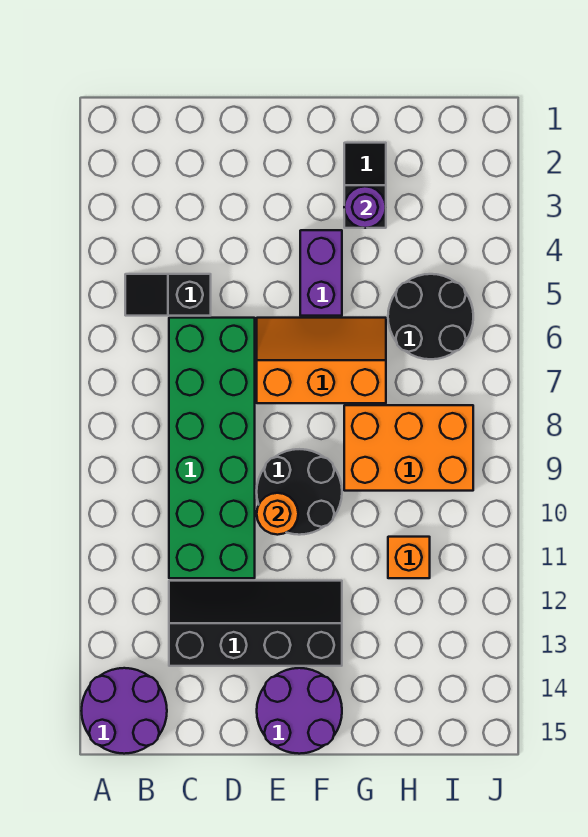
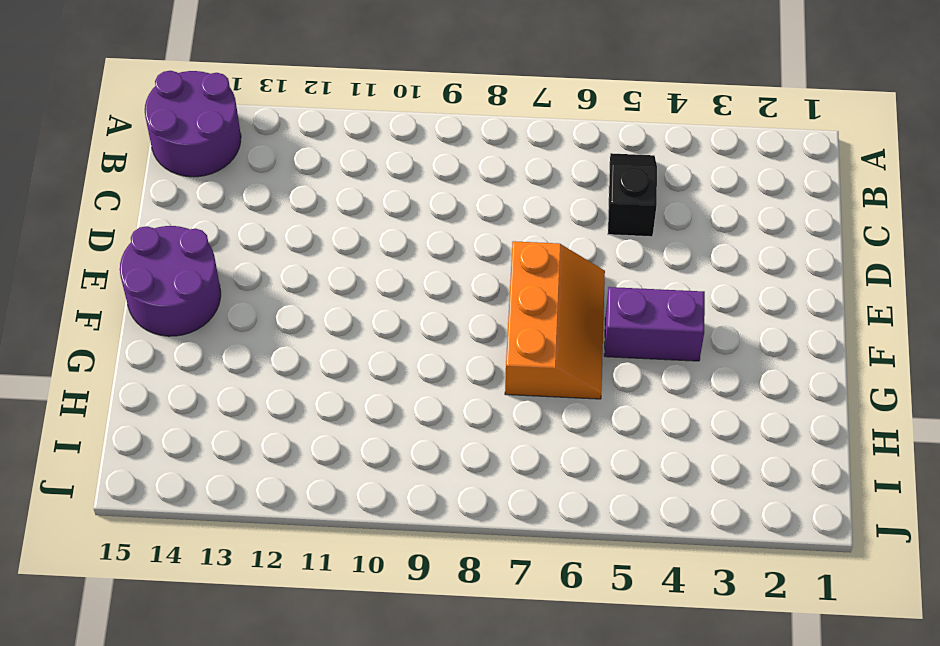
none -> green 2x6 brick [169,318,255,578]
none -> black 2x4 slope [169,581,342,666]
none -> black 2x2 round brick [257,449,342,535]

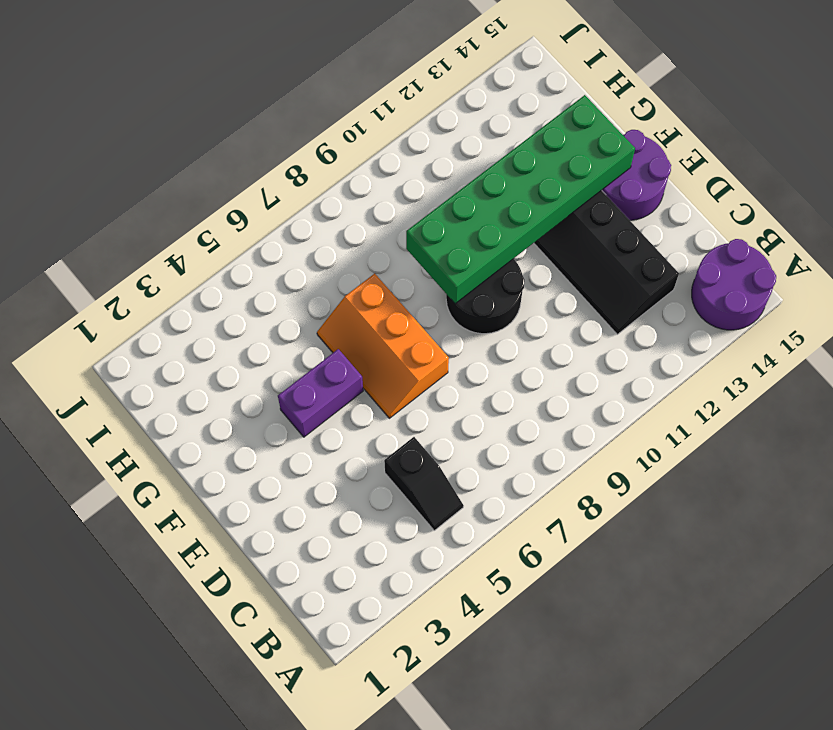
green 2x6 brick [406,95,635,303] -> green 2x6 brick moved to [169,318,255,578]
none -> black 1x2 slope [344,143,386,228]
none -> orange 2x3 brick [344,405,473,491]
none -> black 2x2 round brick [388,274,473,359]

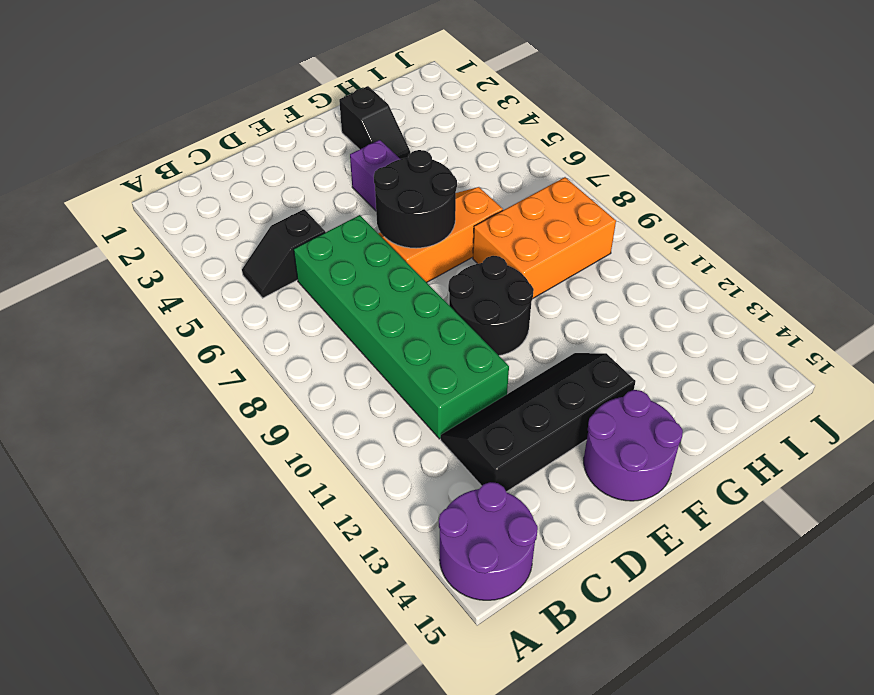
black 2x2 round brick [374,150,457,248] -> black 2x2 round brick moved to [388,274,473,359]
black 1x2 slope [339,86,410,159] -> black 1x2 slope turned to [344,143,386,228]
none -> orange 1x1 brick [388,537,430,578]
none -> orange 1x1 round brick [257,493,298,535]
none -> purple 1x1 round brick [344,186,386,228]

